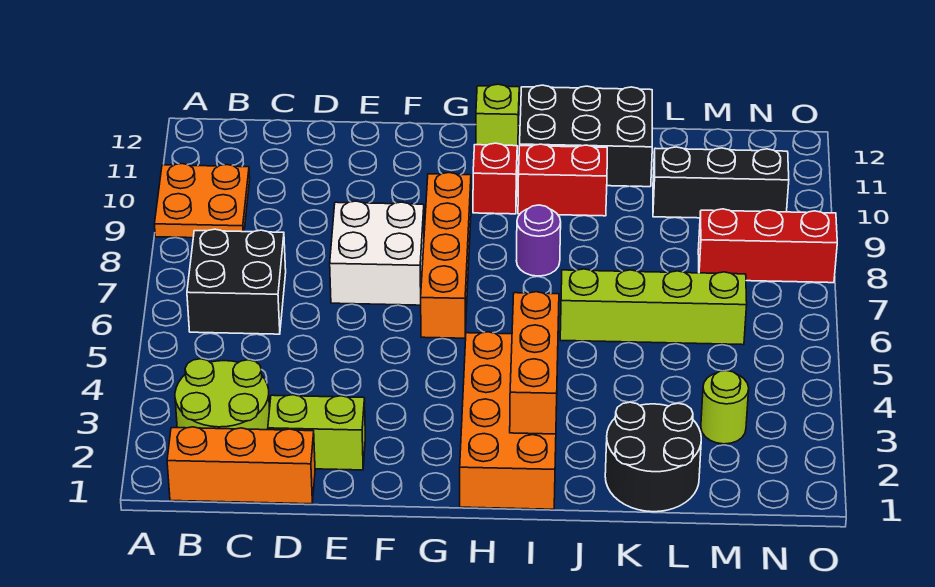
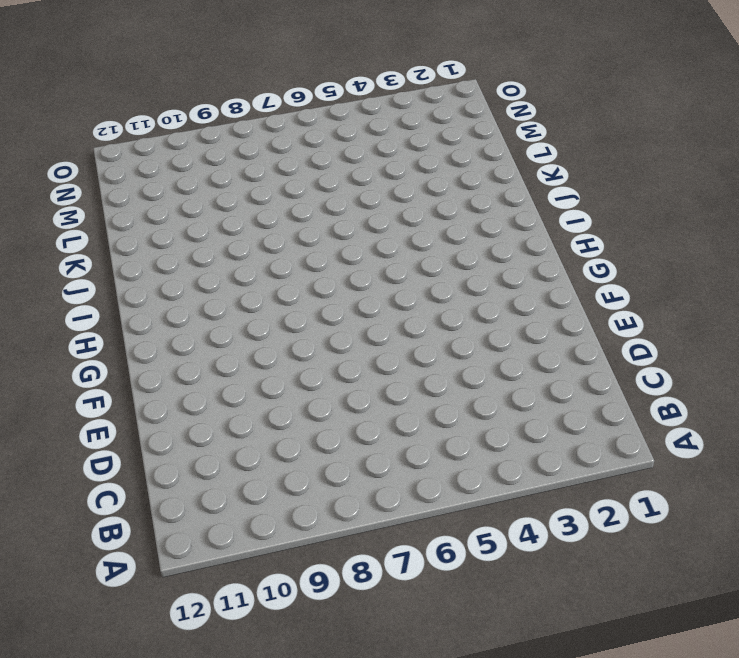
none -> orange 2x2 plate [154,164,250,238]
none -> orange 1x3 brick [167,427,315,504]
none -> lime 2x2 round brick [175,359,270,430]

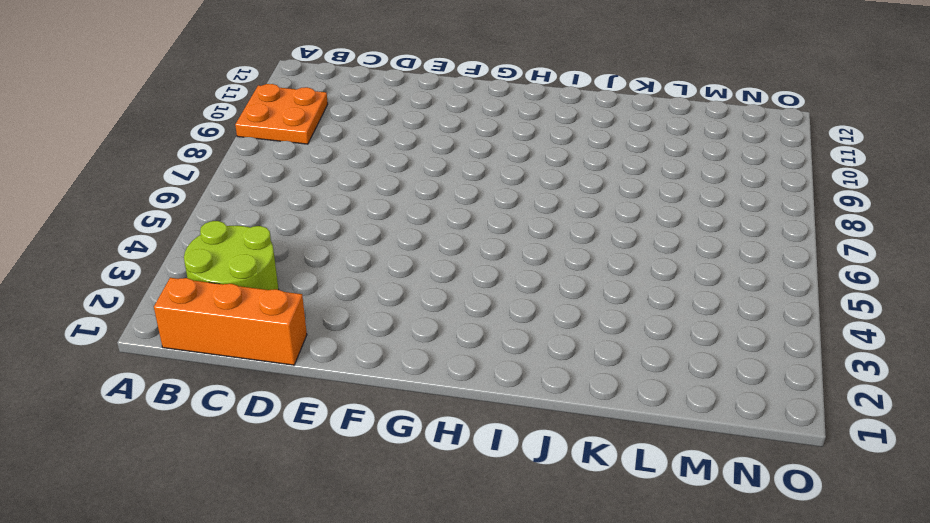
none -> black 2x2 brick [187,229,286,334]
none -> lime 1x2 brick [268,395,365,470]
none -> white 2x2 brick [330,201,424,305]

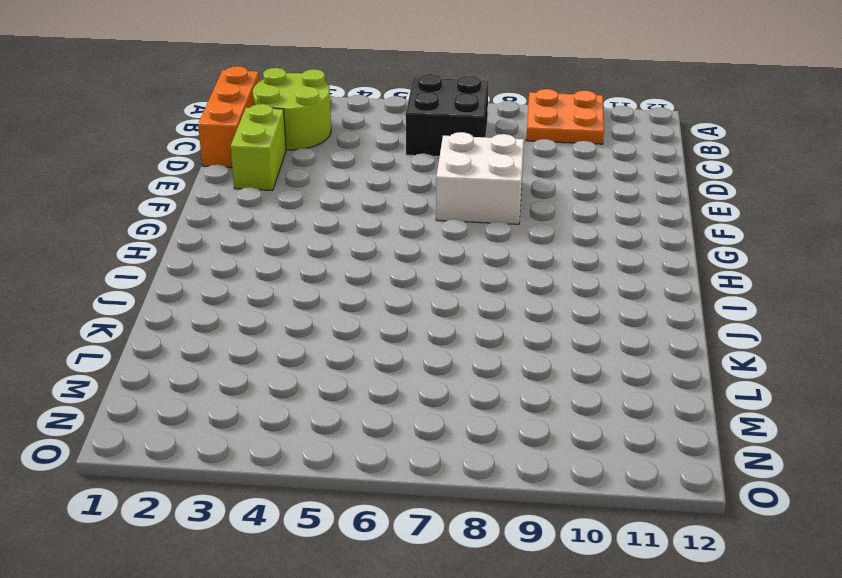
none -> orange 1x4 brick [421,173,471,338]
none -> orange 2x4 brick [460,332,558,509]
none -> red 1x1 brick [473,143,517,214]

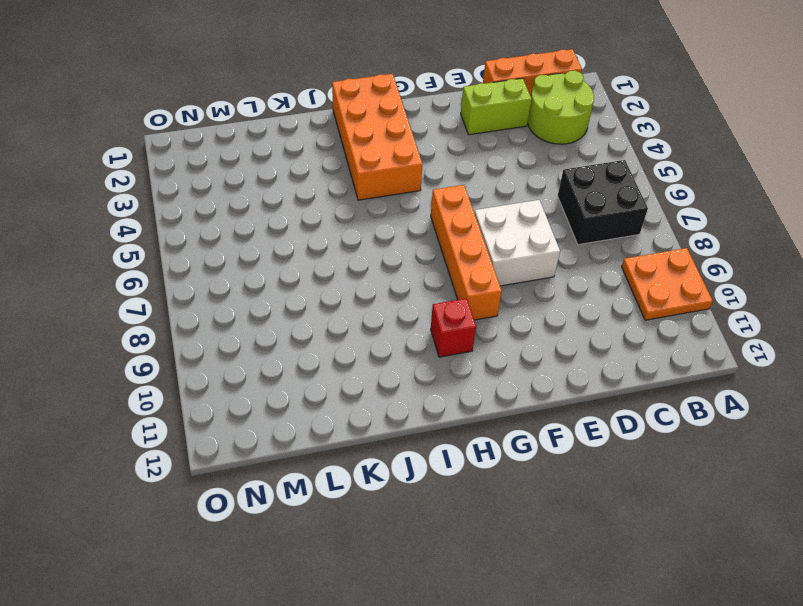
none -> lime 1x1 brick [476,84,519,154]
none -> purple 1x1 round brick [516,205,561,276]
none -> red 1x2 brick [518,144,607,216]

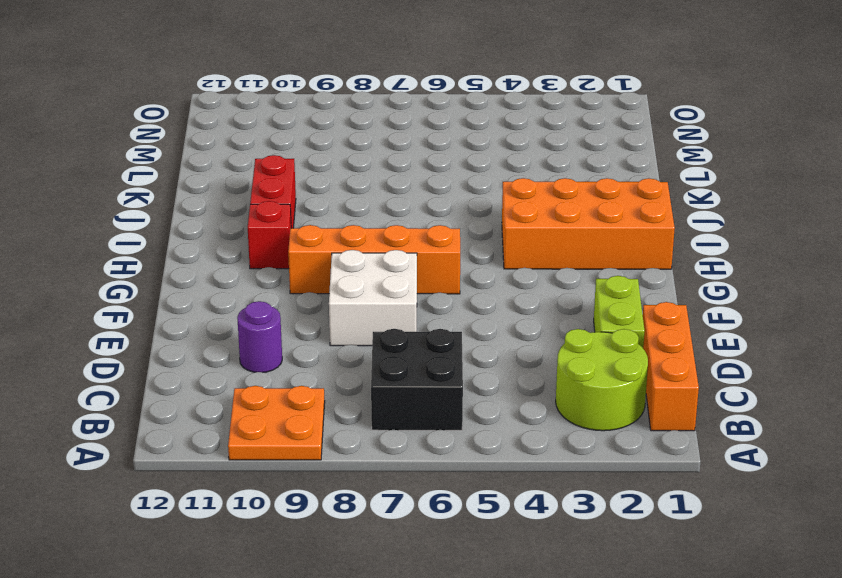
purple 1x1 round brick [237,301,282,372] -> purple 1x1 round brick moved to [516,205,561,276]
none -> lime 1x1 brick [476,84,519,154]
none -> black 2x3 brick [520,85,652,187]
none -> lime 1x4 brick [560,269,747,345]

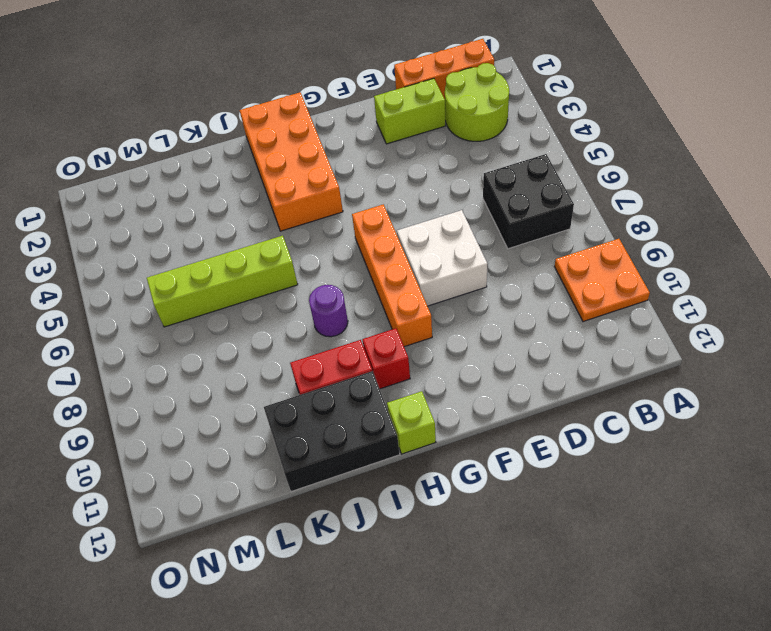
none -> black 2x2 round brick [605,402,701,512]
none -> black 1x3 brick [653,147,789,218]
none -> lime 1x1 round brick [701,370,749,444]

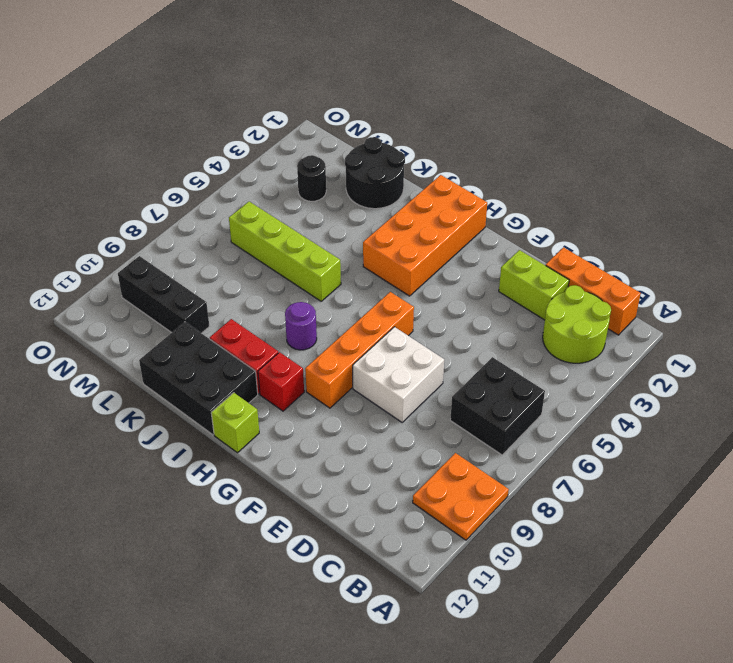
black 1x1 round brick [297,155,326,201] -> lime 1x1 round brick [701,370,749,444]
none -> red 1x3 brick [698,209,837,283]
none -> orange 1x3 brick [510,292,559,434]

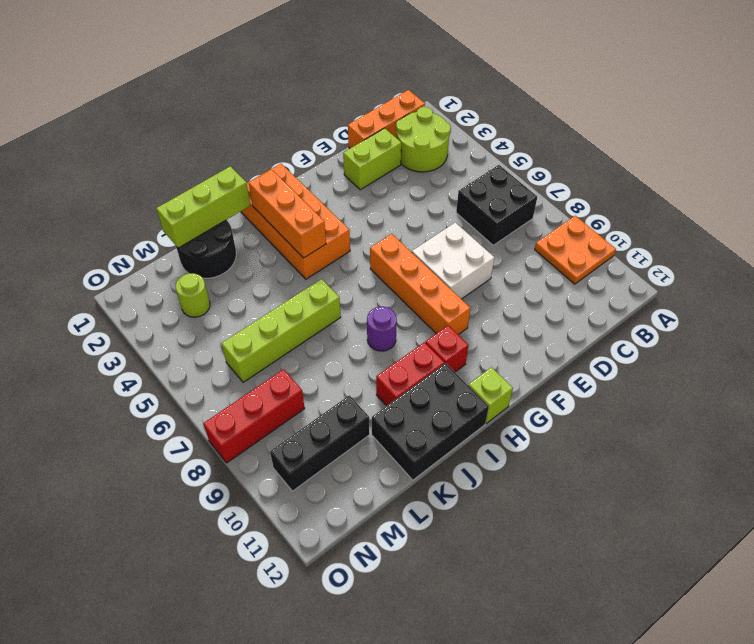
lime 1x3 brick [156,166,250,248] -> none

